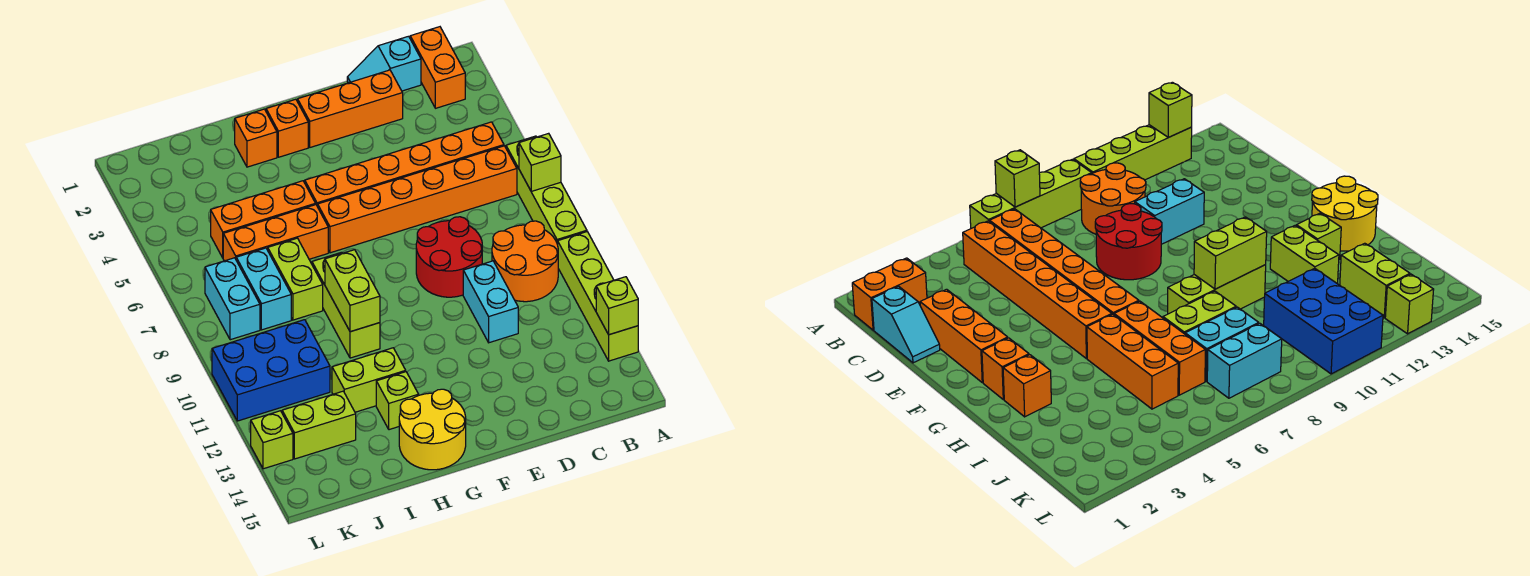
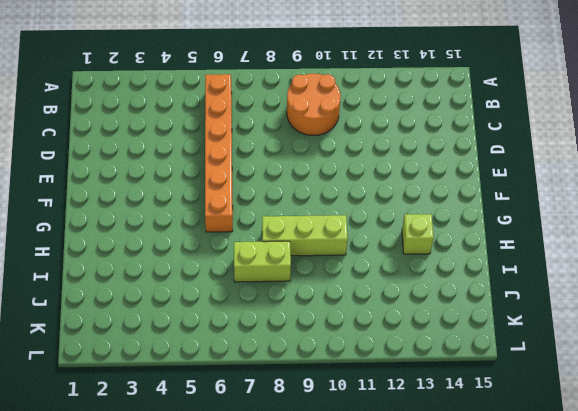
none -> lime 1x4 brick [506,136,587,245]
none -> lime 1x4 brick [558,232,638,361]
none -> orange 1x2 brick [410,27,465,108]

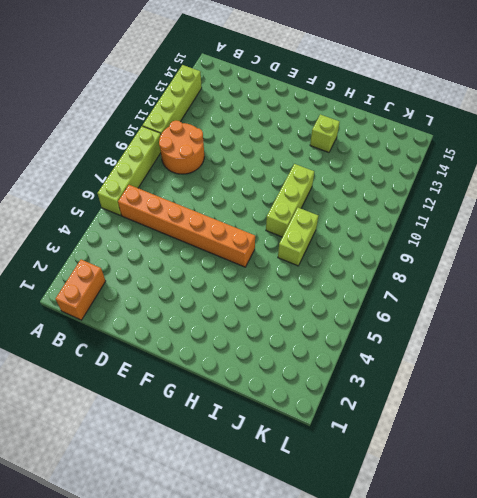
none -> orange 1x6 brick [305,122,504,207]
none -> cyan 1x2 slope [347,36,421,91]
none -> orange 1x3 brick [298,70,403,147]

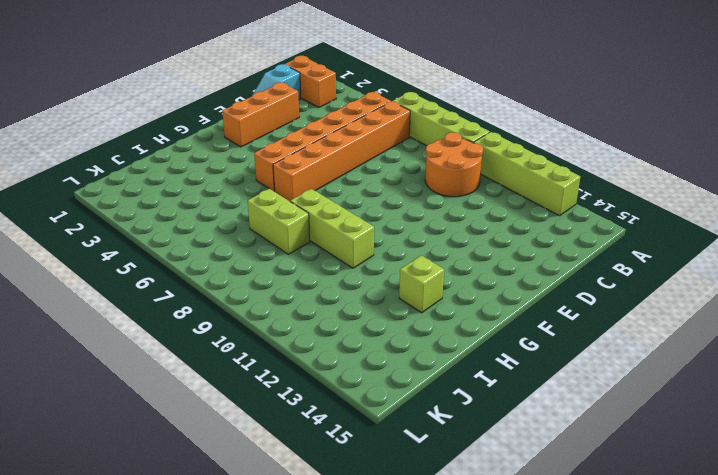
none -> red 2x2 round brick [416,217,482,297]
none -> cyan 1x2 brick [463,261,518,343]
none -> orange 1x1 brick [266,99,308,157]

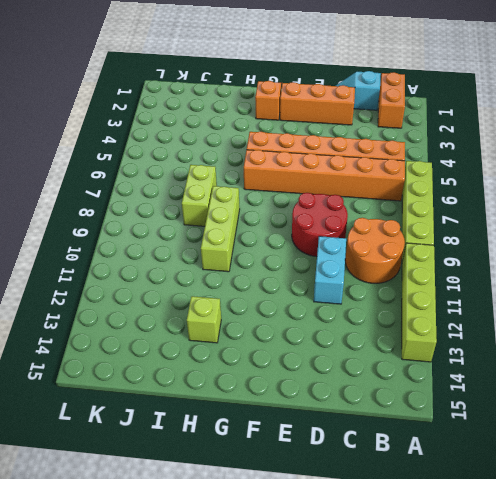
none -> yellow 2x2 round brick [399,389,466,470]
none -> orange 1x1 brick [235,109,277,167]
none -> orange 1x3 brick [211,181,316,258]

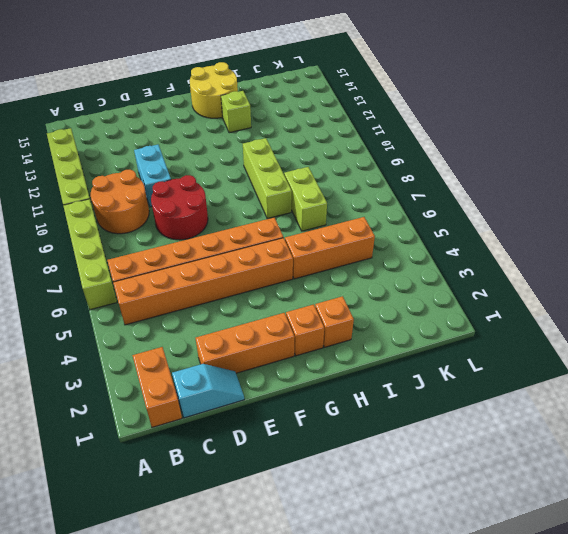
none -> orange 1x3 brick [223,205,328,261]
none -> lime 1x2 brick [332,348,406,412]
none -> cyan 1x2 brick [236,248,291,330]

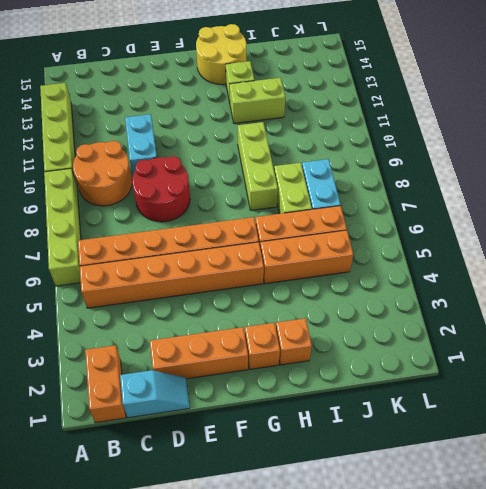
none -> blue 2x3 brick [212,320,330,421]
none -> lime 1x2 brick [282,391,356,459]
none -> cyan 1x2 brick [205,258,260,340]

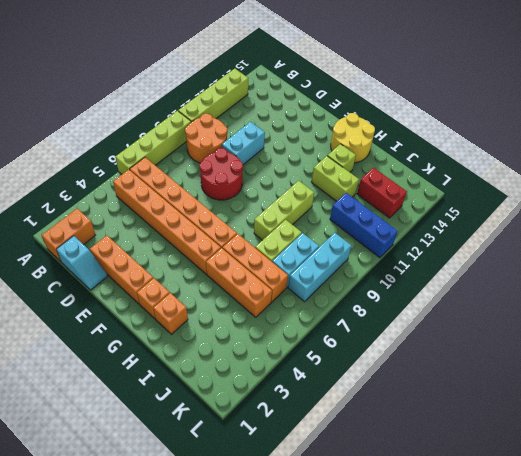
blue 1x3 brick [330,193,398,258] -> blue 2x3 brick [212,320,330,421]
red 1x2 brick [357,168,407,218] -> lime 1x2 brick [282,391,356,459]
cyan 1x3 brick [288,233,352,302] -> cyan 1x2 brick [205,258,260,340]
none -> lime 1x1 brick [251,411,293,469]
none -> lime 1x1 brick [519,133,561,191]
none -> lime 1x1 brick [596,277,638,335]

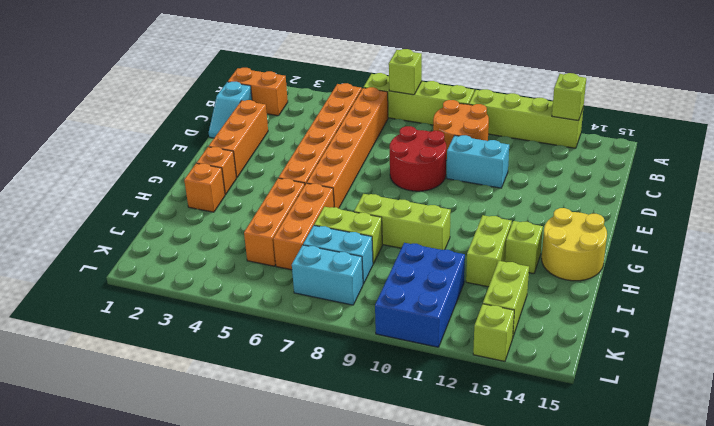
none -> lime 1x2 brick [325,250,380,332]

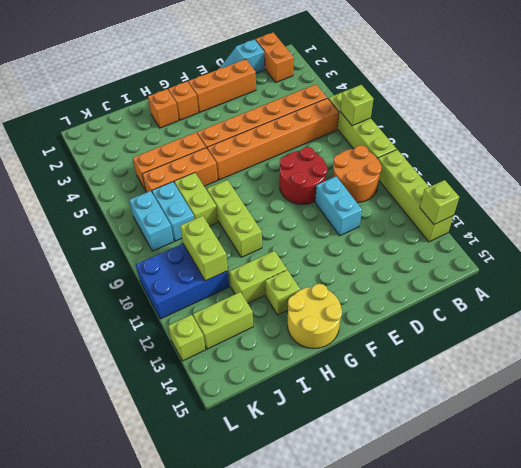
lime 1x2 brick [180,216,228,281] -> lime 1x2 brick moved to [325,250,380,332]

